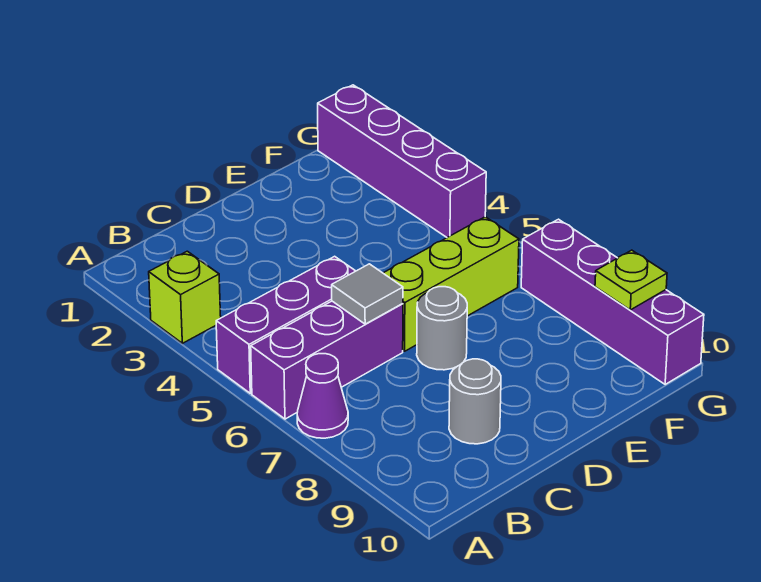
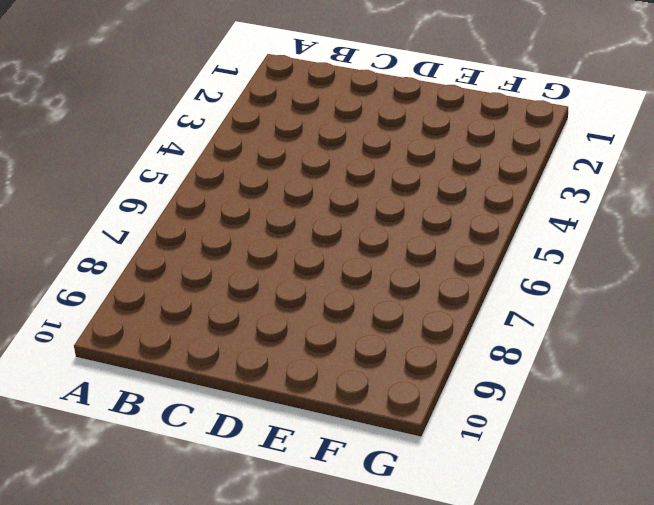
none -> lime 1x1 brick [149,251,221,343]
none -> purple 1x3 brick [216,256,355,393]

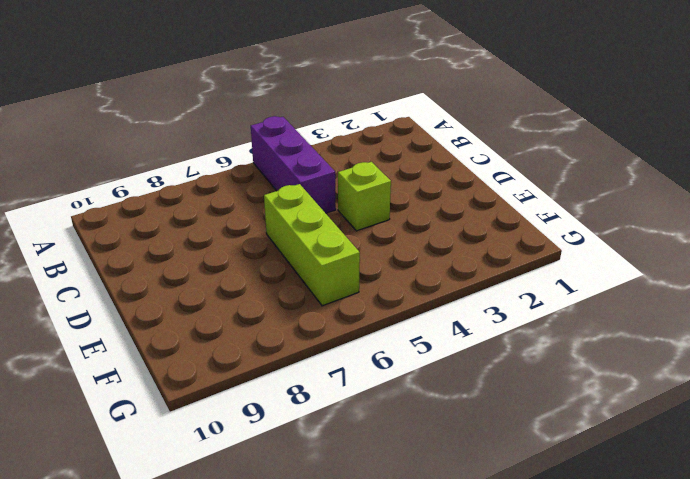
lime 1x1 brick [338,162,391,231] -> lime 1x1 brick moved to [149,251,221,343]
none -> purple 1x3 brick [251,301,403,419]
none -> purple 1x1 cone [297,354,348,438]

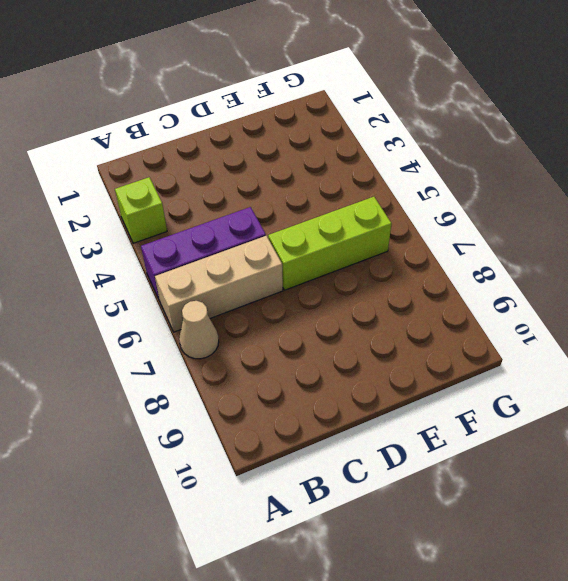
tan 1x3 brick [155,236,283,332] -> purple 1x3 brick [251,301,403,419]
tan 1x1 cone [179,301,219,359] -> purple 1x1 cone [297,354,348,438]
none -> grey 1x1 round brick [449,359,501,444]
none -> grey 1x1 round brick [417,287,467,370]

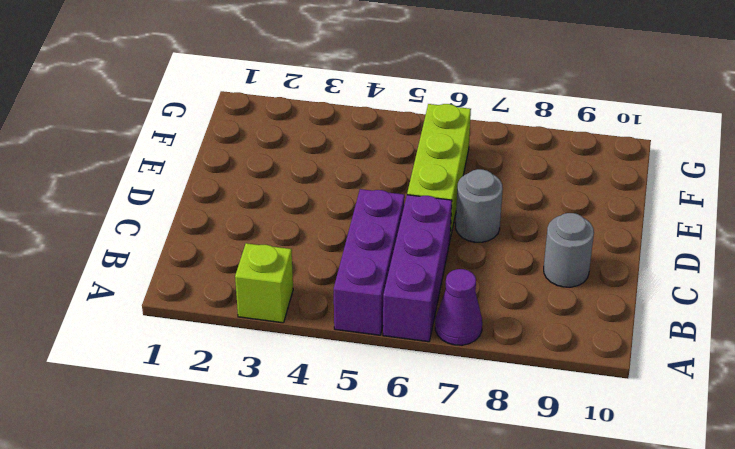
none -> purple 1x4 brick [318,85,486,237]
none -> purple 1x4 brick [521,219,704,384]

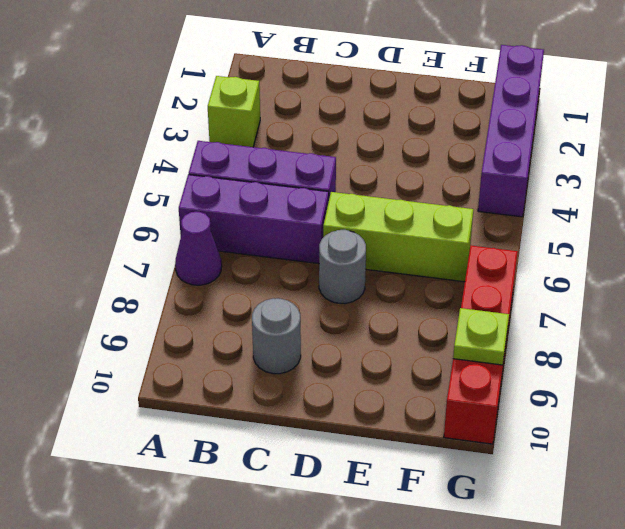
red 1x4 brick [444,245,518,444] -> purple 1x4 brick [521,219,704,384]
none -> grey 1x1 tile [332,264,403,324]

